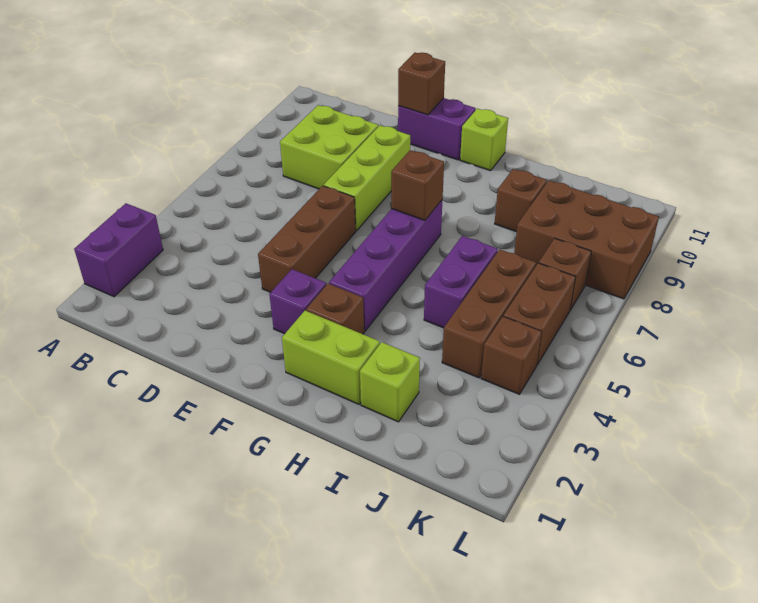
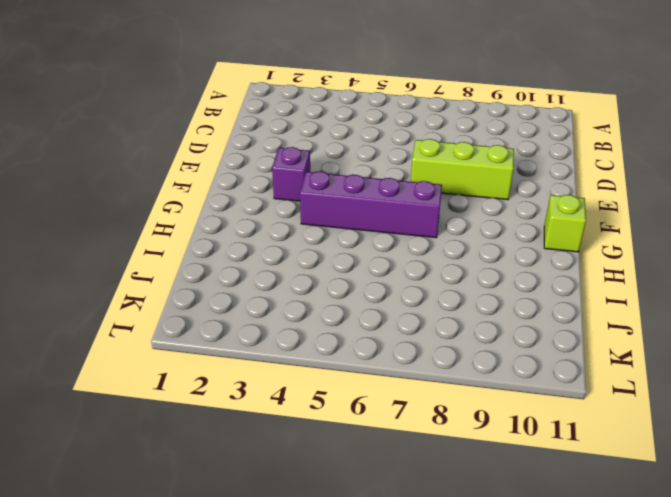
none -> purple 1x2 brick [74,203,163,297]
none -> lime 2x2 brick [280,105,378,189]
none -> brown 1x3 brick [258,186,356,292]

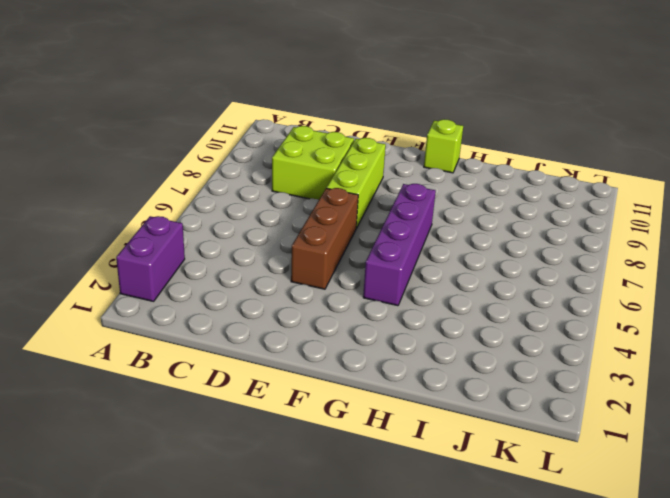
none -> purple 1x2 brick [398,98,476,160]
none -> purple 1x1 brick [269,269,326,334]
none -> lime 1x2 brick [282,311,380,404]

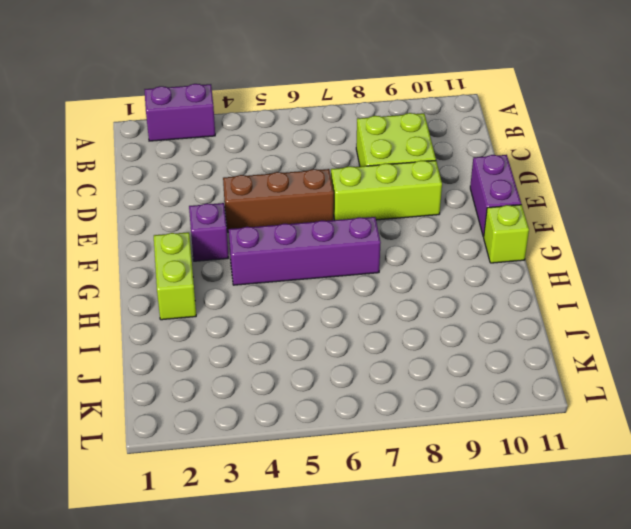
none -> brown 1x1 brick [306,284,364,334]
none -> lime 1x1 brick [360,342,420,422]
none -> purple 1x2 brick [424,236,498,328]

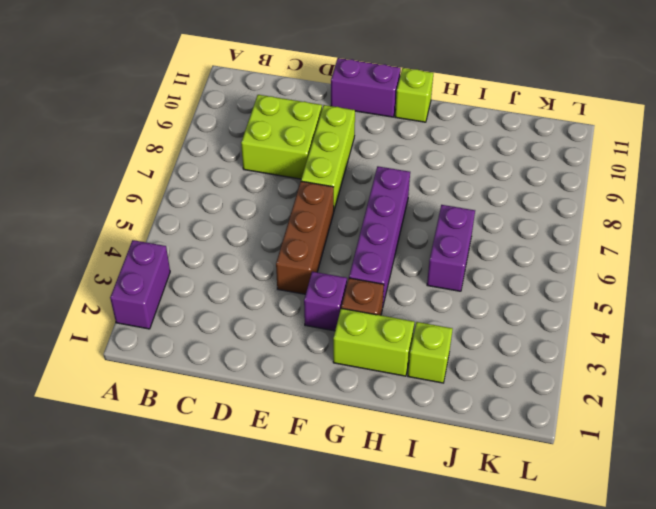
none -> brown 1x1 brick [495,169,547,232]
none -> brown 1x3 brick [442,249,536,378]
none -> brown 2x3 brick [514,181,659,299]

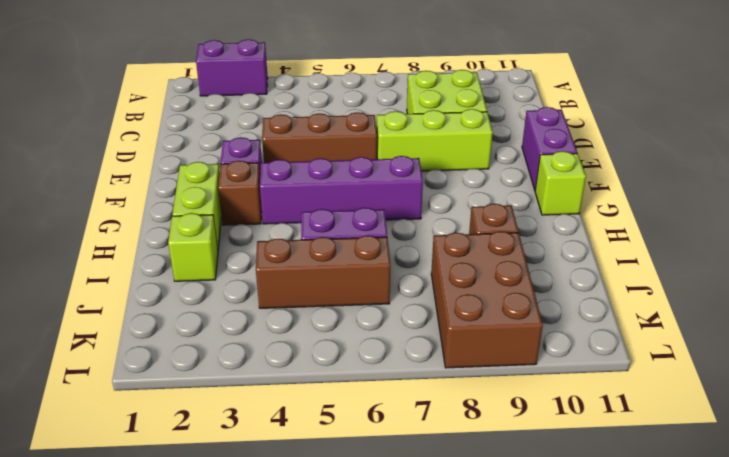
none -> brown 1x1 brick [481,317,542,394]
none -> brown 1x2 brick [503,263,576,365]
none -> brown 1x1 brick [539,238,591,310]

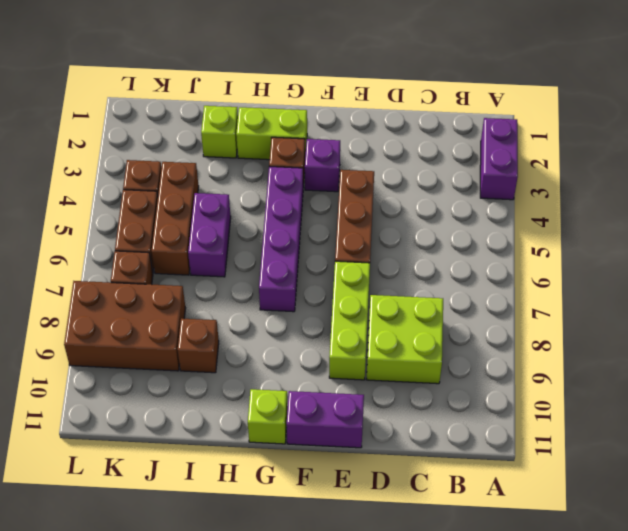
none -> brown 1x1 brick [398,53,445,115]
none -> brown 1x1 brick [391,150,444,220]

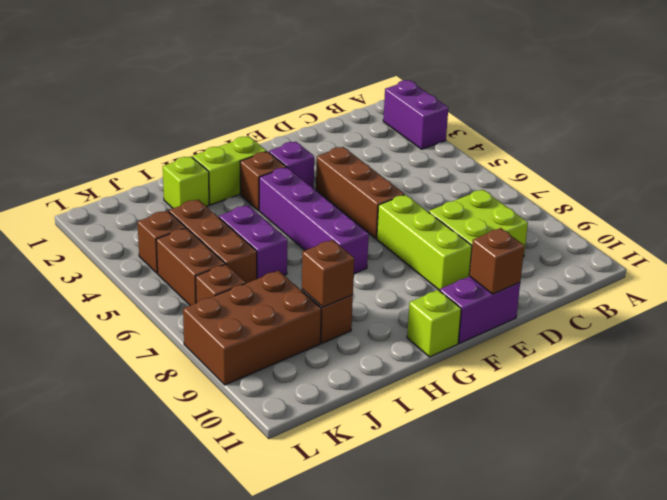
brown 1x1 brick [302,240,354,307] -> brown 1x1 brick moved to [391,150,444,220]

